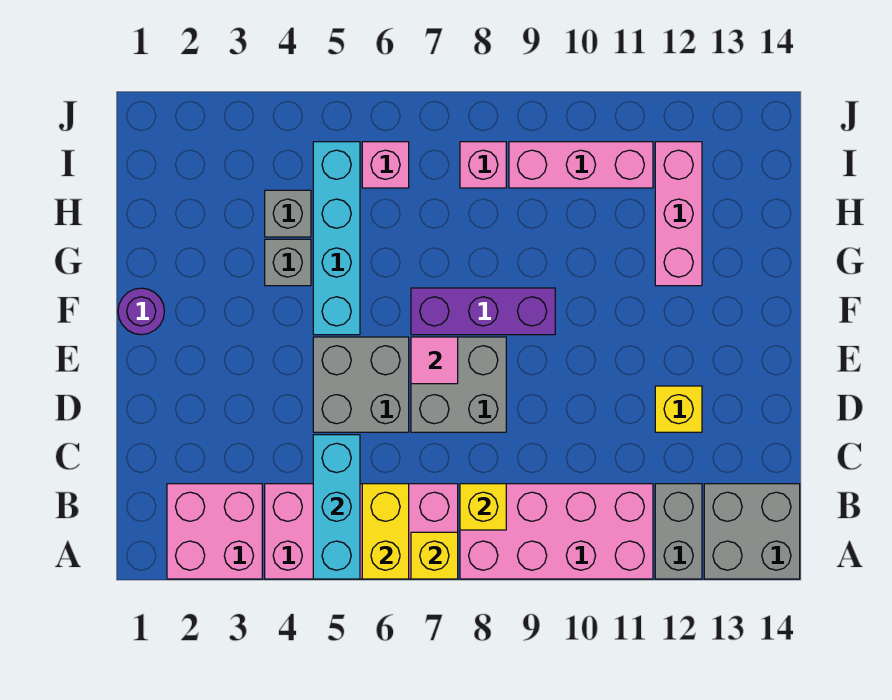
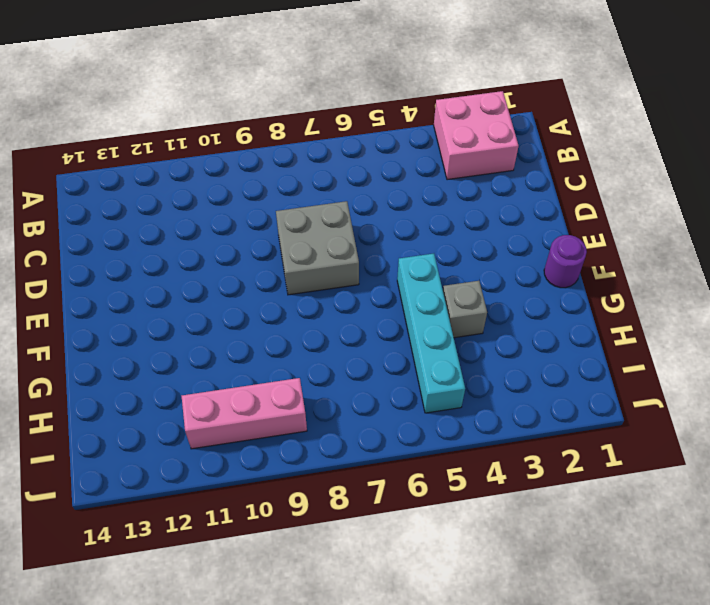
none -> pink 2x4 brick [265,484,458,579]
none -> pink 2x4 brick [460,484,653,579]
none -> grey 1x2 brick [655,484,702,579]

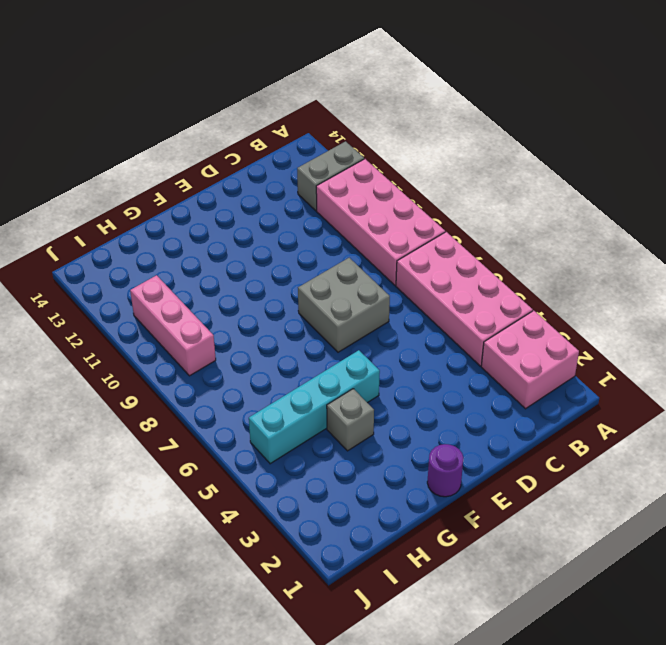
none -> grey 2x2 brick [704,484,800,579]
none -> grey 2x2 brick [313,337,409,432]
none -> yellow 1x1 brick [655,386,702,432]

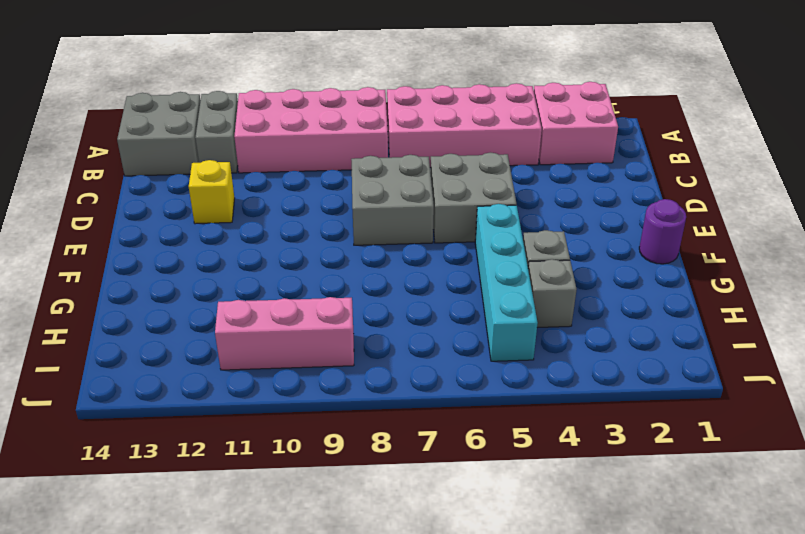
none -> purple 1x3 brick [411,288,555,335]
none -> pink 1x3 brick [655,142,702,286]
none -> pink 1x1 brick [362,142,409,188]

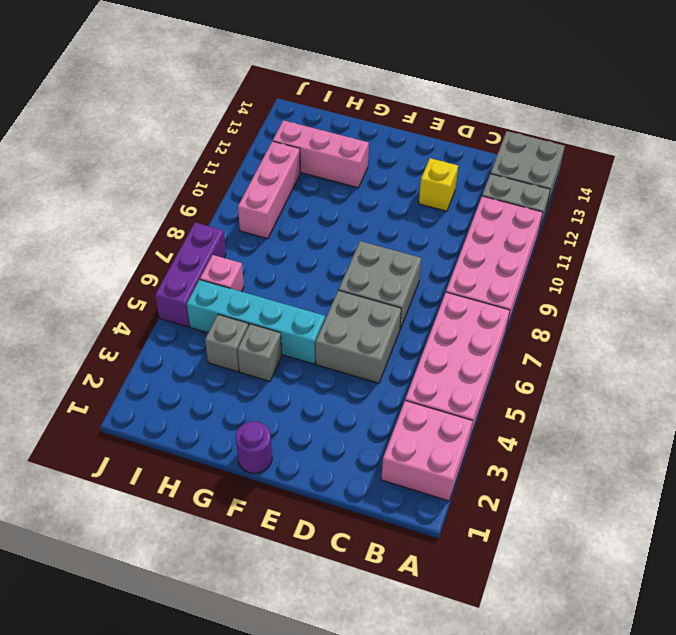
purple 1x3 brick [155,223,226,327] -> purple 1x3 brick moved to [411,288,555,335]
none -> pink 1x1 brick [460,142,506,188]
none -> cyan 1x3 brick [313,435,360,579]
none -> yellow 1x2 brick [362,484,409,579]

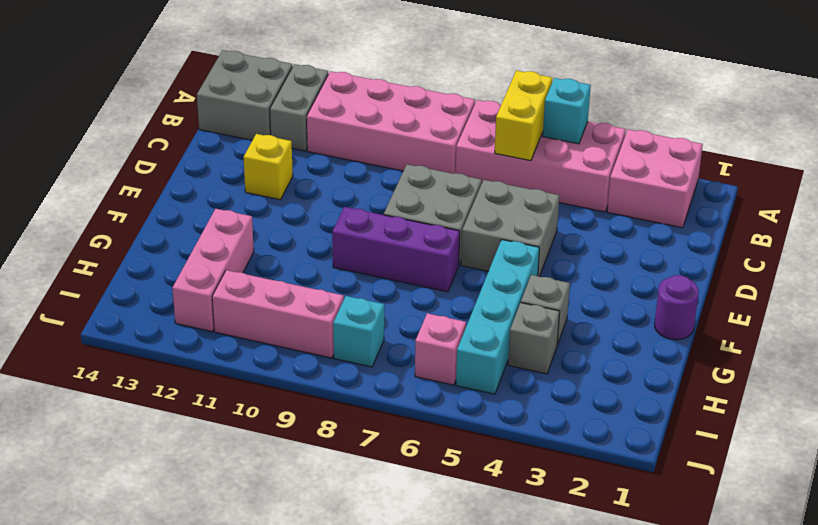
cyan 1x1 brick [543,78,591,144] -> cyan 1x3 brick [313,435,360,579]
cyan 1x1 brick [333,296,384,367] -> pink 1x1 brick [460,142,506,188]
none -> yellow 1x1 brick [411,532,458,579]
none -> yellow 1x1 brick [460,484,506,530]
none -> pink 1x1 tile [411,337,458,384]

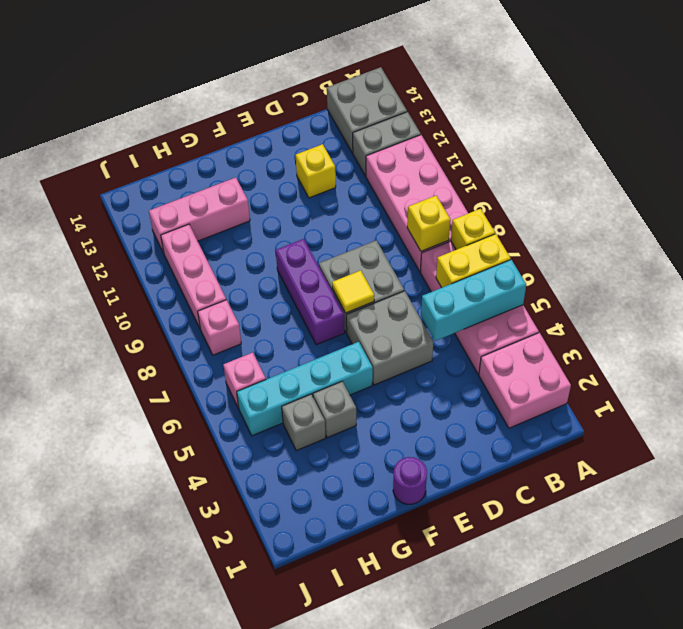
yellow 1x1 tile [332,270,374,313] -> pink 1x1 tile [411,337,458,384]

